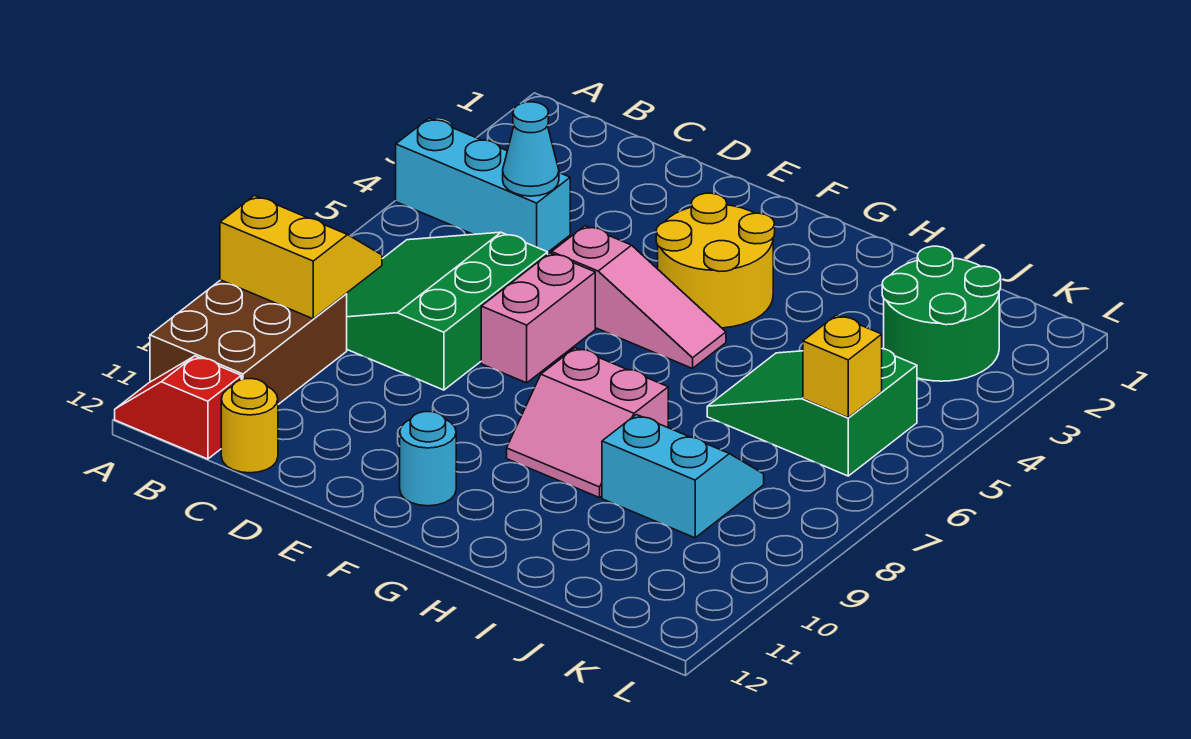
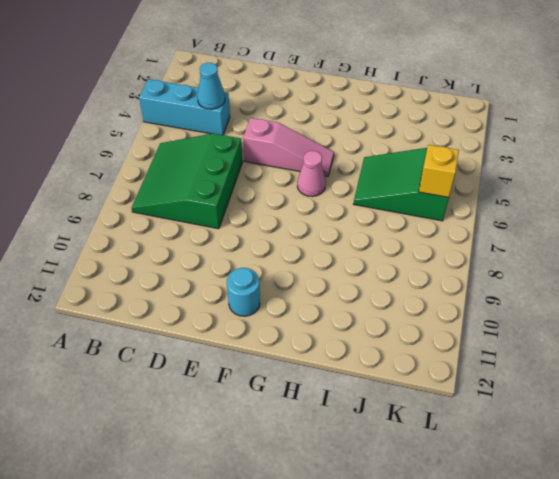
pink 1x1 cone [297,151,326,197] -> none
none -> brown 2x3 brick [150,280,347,404]
none -> red 1x2 slope [115,356,241,459]
none -> yellow 1x1 round brick [221,379,278,473]

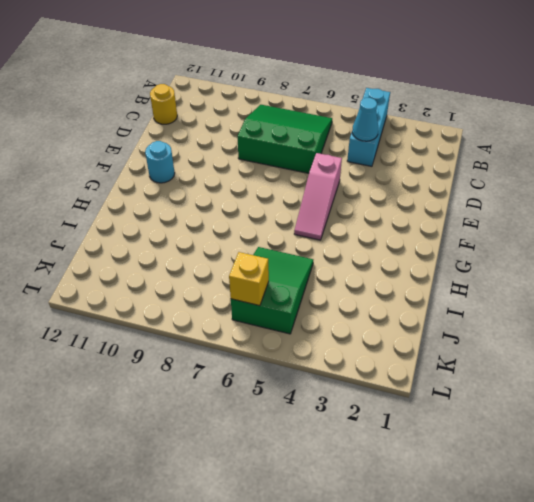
none -> brown 2x3 brick [150,280,347,404]
none -> red 1x2 slope [115,356,241,459]
none -> pink 1x2 brick [481,253,595,383]

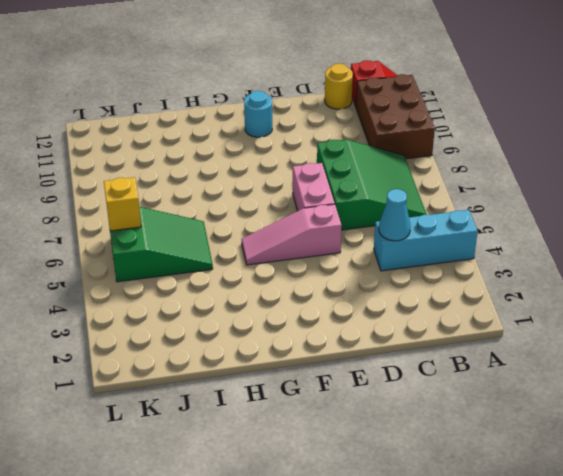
none -> yellow 2x2 round brick [656,193,775,328]
none -> pink 2x2 slope [507,348,668,498]
none -> cyan 2x2 slope [602,415,764,538]

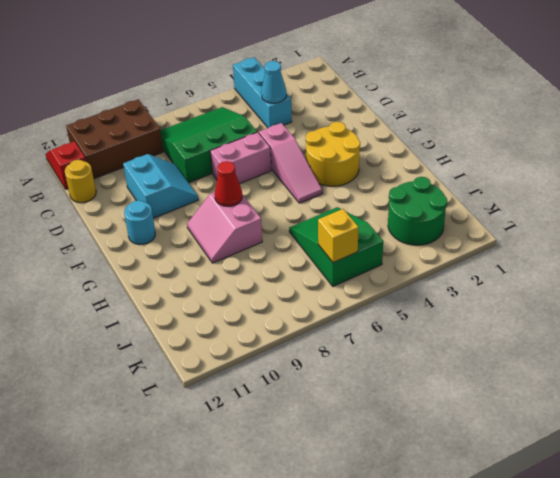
cyan 2x2 slope [123,154,198,218] -> cyan 2x2 slope moved to [602,415,764,538]
red 1x1 cone [215,161,242,206] -> none
none -> yellow 2x2 slope [220,196,382,319]

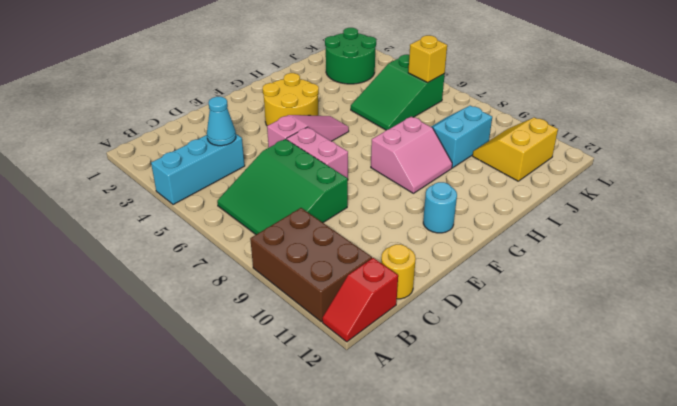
yellow 2x2 slope [473,117,558,181] -> yellow 2x2 slope moved to [220,196,382,319]

